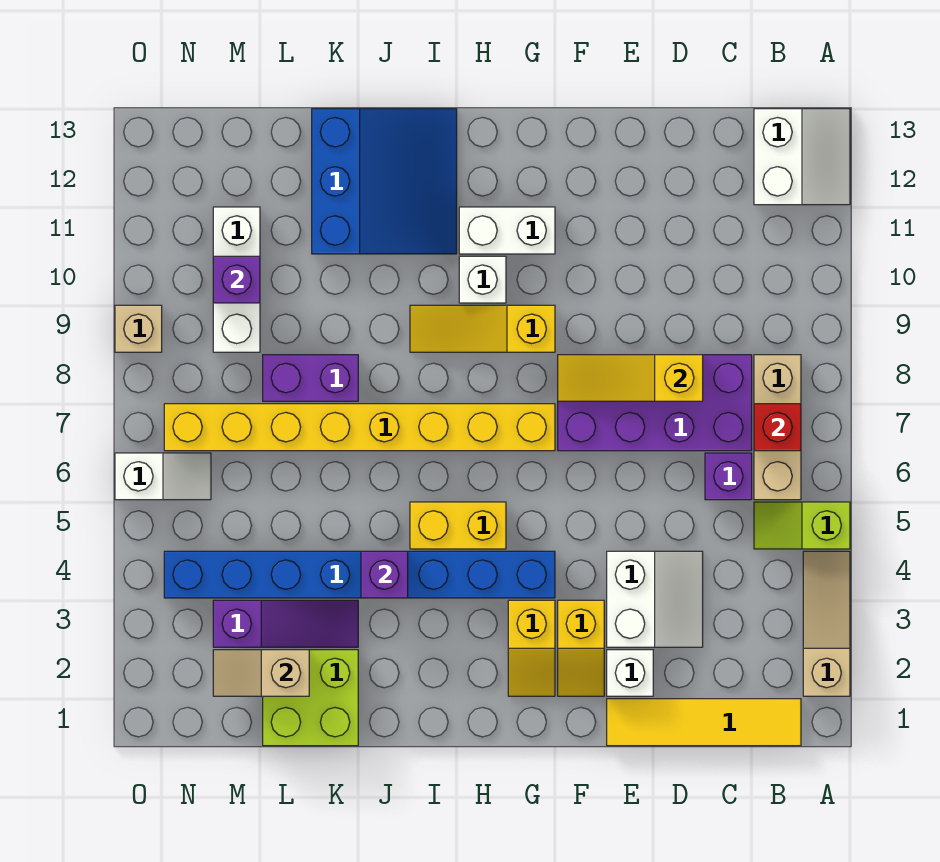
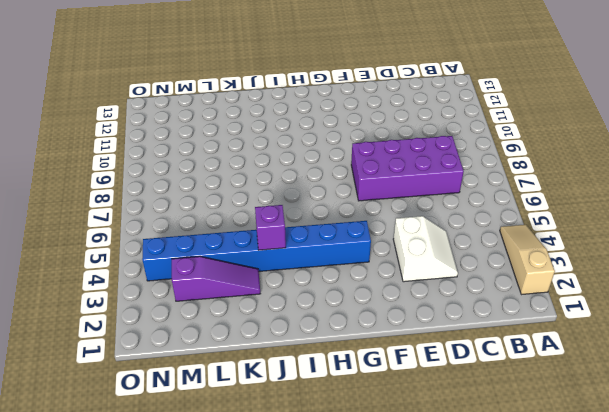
none -> lime 1x2 slope [754,502,850,549]
none -> white 2x2 slope [754,109,850,205]
none -> yellow 1x4 tile [607,699,801,746]

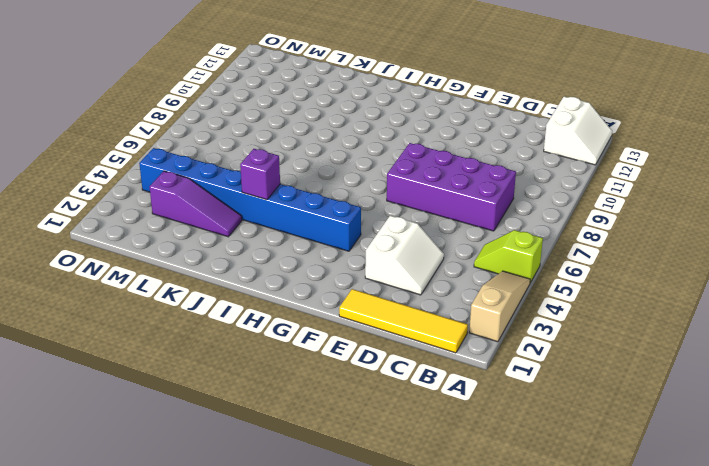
none -> tan 1x3 brick [754,355,801,500]
none -> purple 1x1 brick [705,453,752,500]
none -> white 1x1 brick [607,650,653,696]

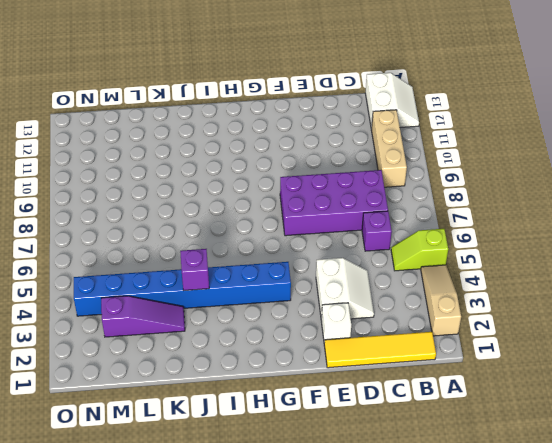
tan 1x3 brick [371,110,407,187] -> tan 1x3 brick moved to [754,355,801,500]
none -> yellow 1x2 slope [558,600,604,696]
none -> yellow 1x2 slope [508,600,555,696]
none -> yellow 1x8 brick [164,404,555,451]

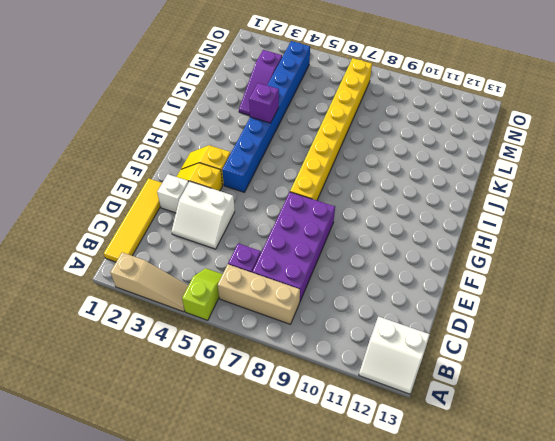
none -> yellow 1x3 slope [410,305,555,352]
none -> white 1x2 brick [459,207,555,254]
none -> yellow 1x2 brick [410,502,506,549]

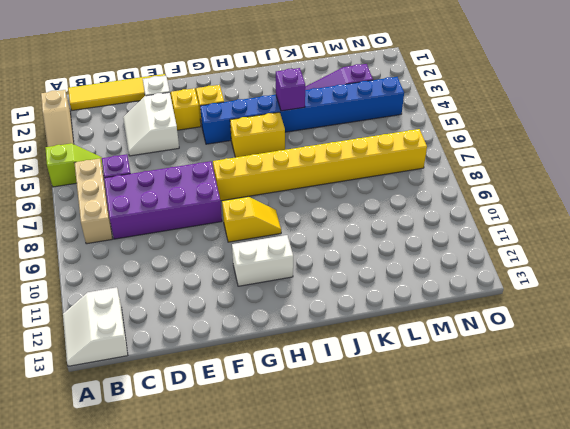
yellow 1x2 slope [222,197,281,242] -> yellow 1x3 slope [410,305,555,352]
none -> white 1x1 brick [459,256,506,303]
none -> blue 3x3 slope [312,109,457,254]
none -> lime 2x2 brick [263,650,358,746]

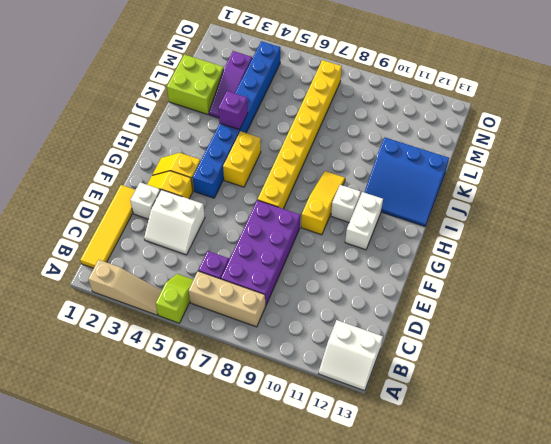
none -> purple 1x2 brick [263,355,358,401]
none -> white 1x3 brick [213,207,260,352]
none -> white 1x2 slope [115,453,211,500]

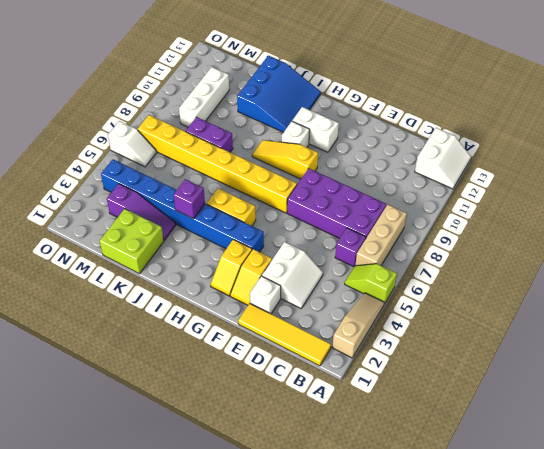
none -> tan 1x1 brick [115,305,162,352]
none -> red 1x1 brick [754,404,801,451]
none -> yellow 1x3 slope [558,355,703,401]

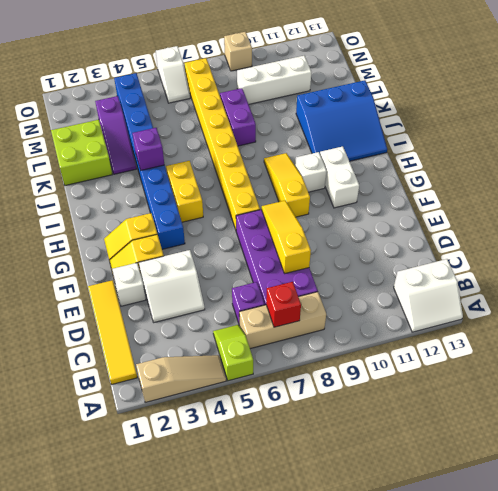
none -> tan 1x2 slope [213,650,309,696]
none -> purple 1x1 brick [213,256,260,303]

